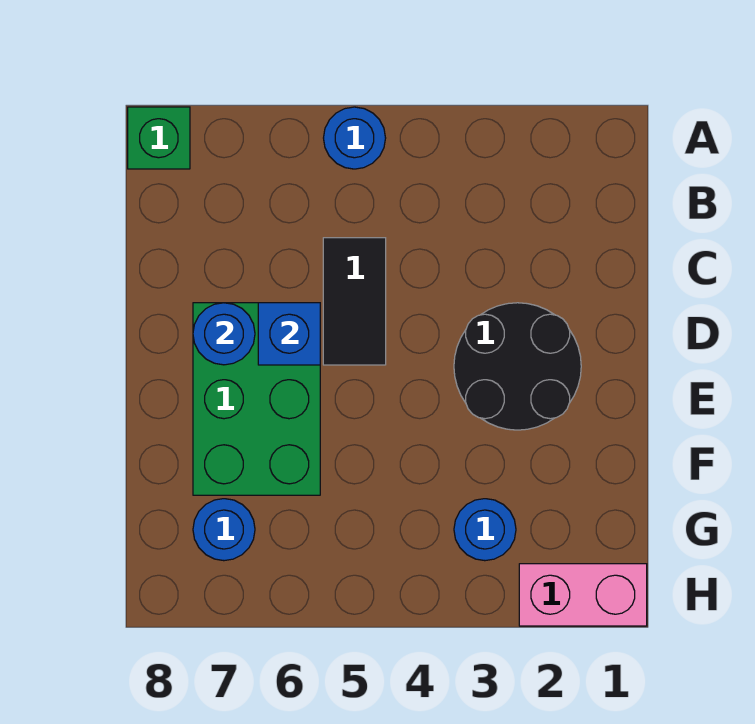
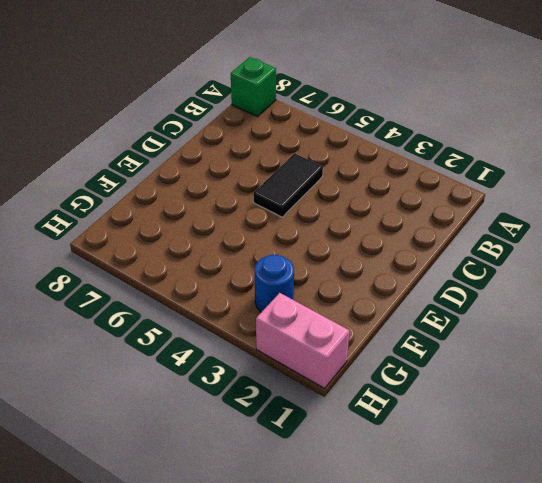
none -> blue 1x1 round brick [324,107,386,169]
none -> black 2x2 round brick [454,303,581,430]

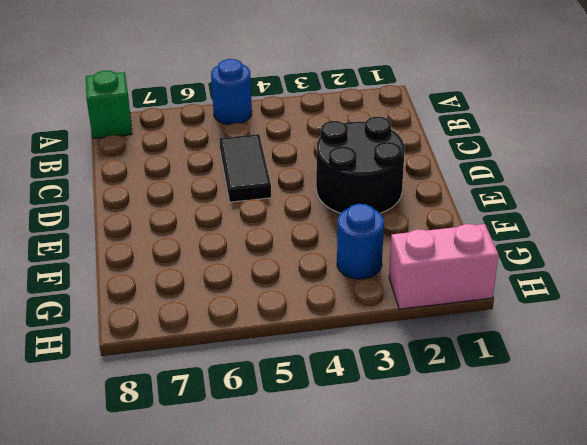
none -> green 2x3 brick [193,303,320,495]
none -> blue 1x1 round brick [193,499,255,561]

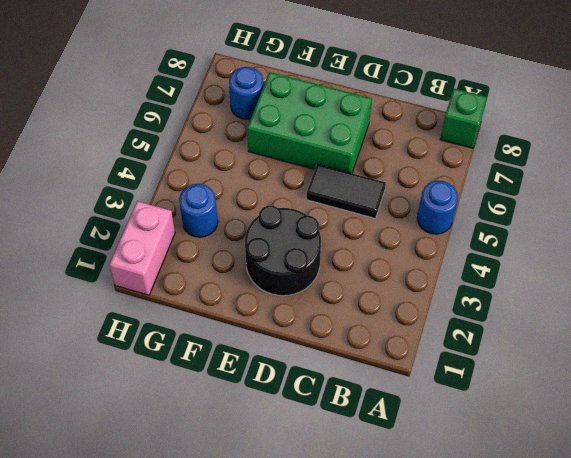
none -> blue 1x1 brick [258,303,320,365]
none -> blue 1x1 round brick [193,303,255,365]

